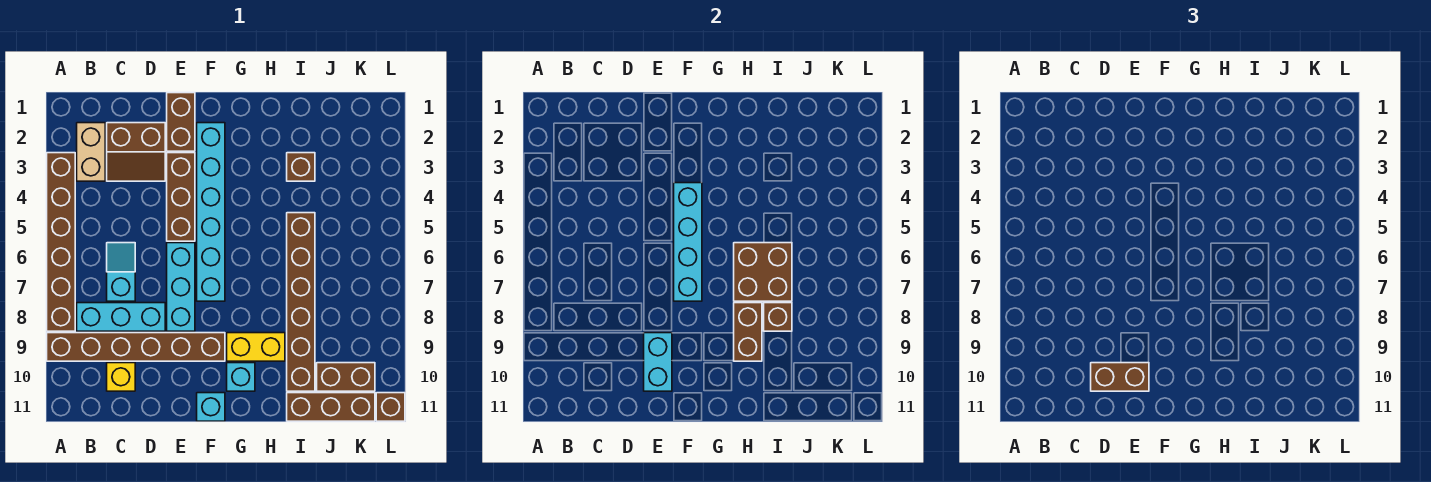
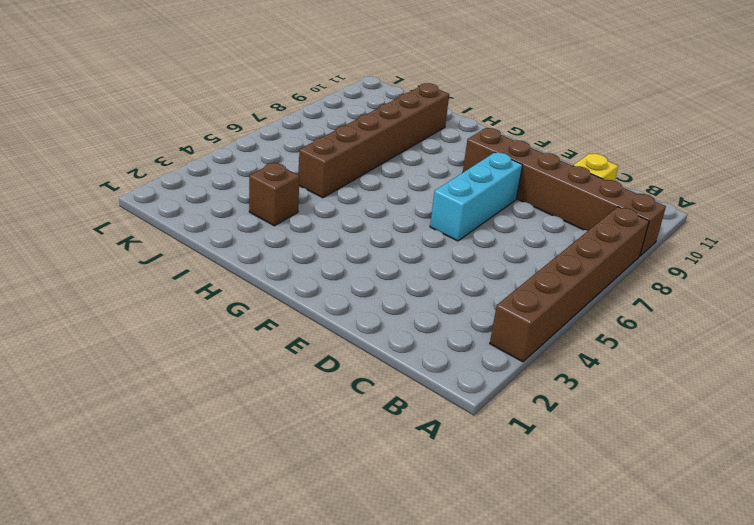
none -> tan 1x2 brick [77,123,105,181]
none -> cyan 1x3 brick [77,303,165,331]
none -> brown 2x2 slope [107,123,165,181]

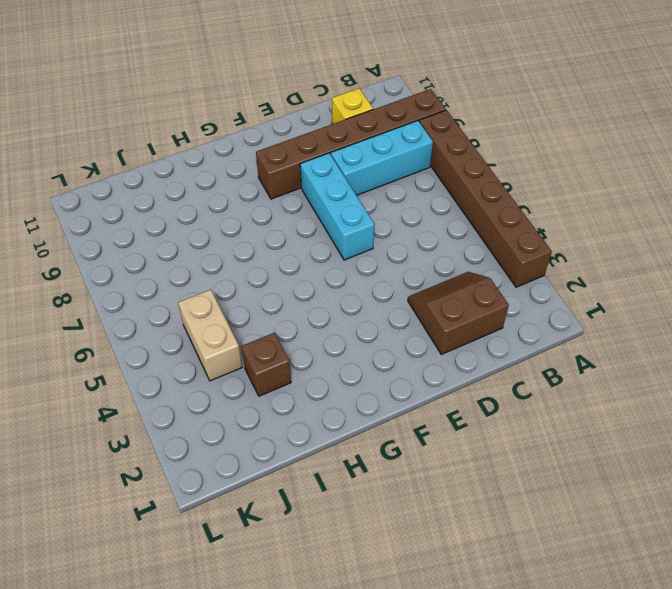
tan 1x2 brick [178,290,242,381] -> tan 1x2 brick moved to [77,123,105,181]
none -> cyan 1x2 slope [107,243,135,301]
none -> brown 1x2 brick [167,93,195,151]
none -> brown 1x3 brick [167,153,195,241]

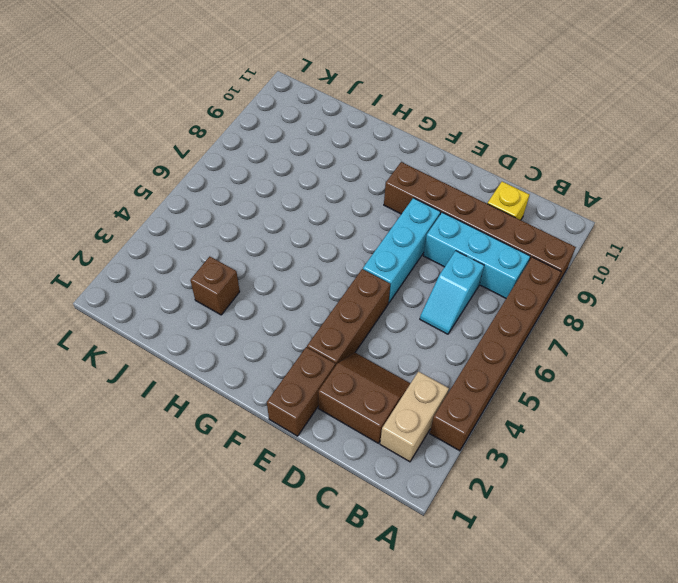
none -> cyan 1x6 brick [197,123,225,301]
none -> cyan 1x1 brick [197,393,225,421]
none -> yellow 1x2 brick [227,333,285,361]

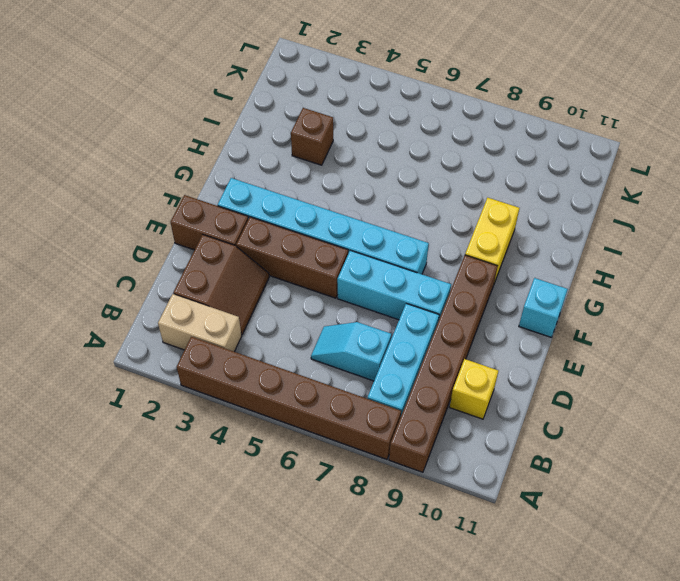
none -> cyan 1x1 brick [227,363,255,391]
none -> brown 1x6 brick [287,213,315,391]
none -> brown 1x3 brick [287,393,375,421]

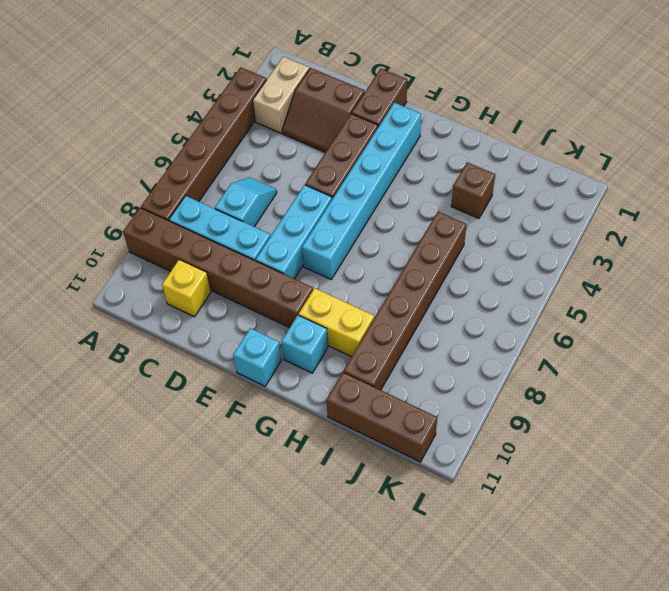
none -> brown 1x2 brick [317,363,375,391]
none -> brown 1x1 brick [376,393,405,421]
none -> cyan 1x2 brick [644,333,672,391]

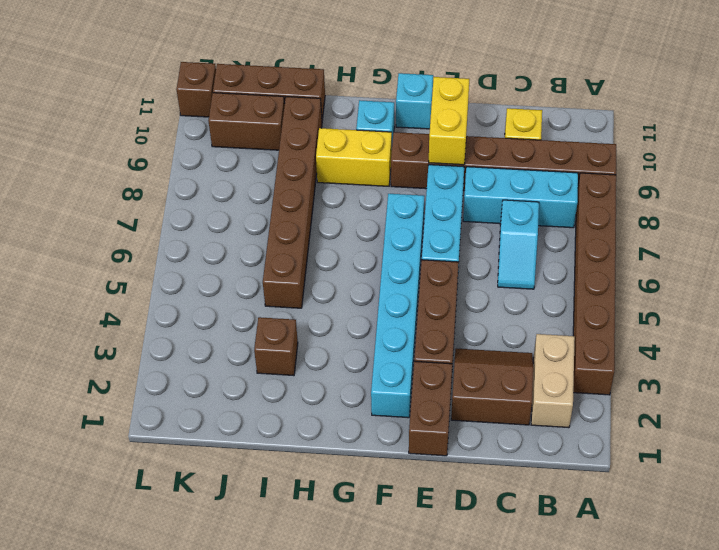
yellow 1x2 brick [429,77,469,165] -> cyan 1x2 brick [644,333,672,391]
none -> cyan 1x4 brick [674,183,702,301]
none -> brown 2x2 brick [734,243,792,301]
none -> brown 1x2 brick [734,303,762,361]

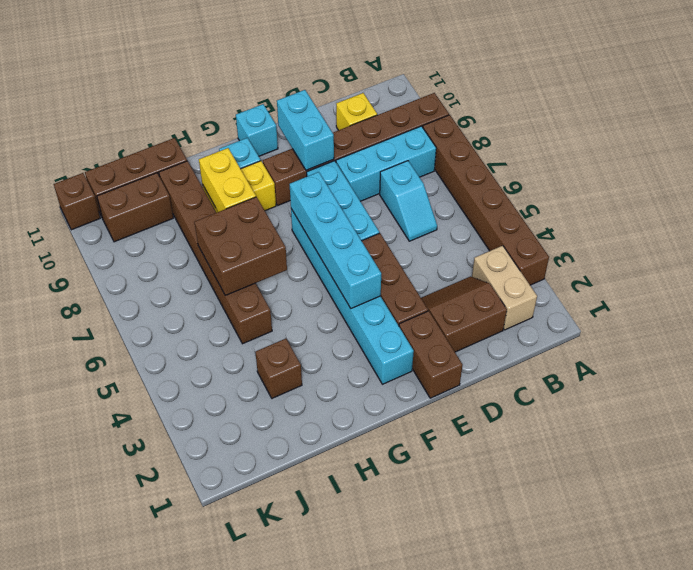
yellow 1x2 brick [199,148,256,212] -> brown 1x2 brick [734,303,762,361]
none -> brown 1x1 brick [764,303,792,331]
none -> brown 1x2 brick [1091,363,1149,391]

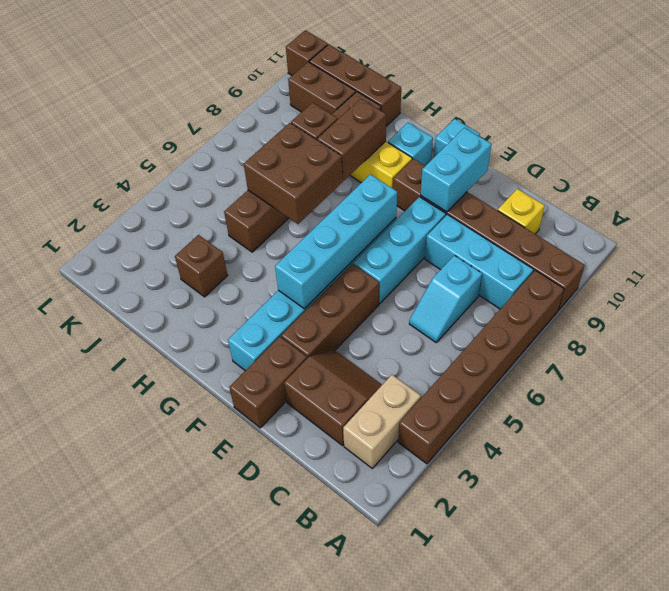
none -> brown 1x2 brick [1091,363,1149,391]

